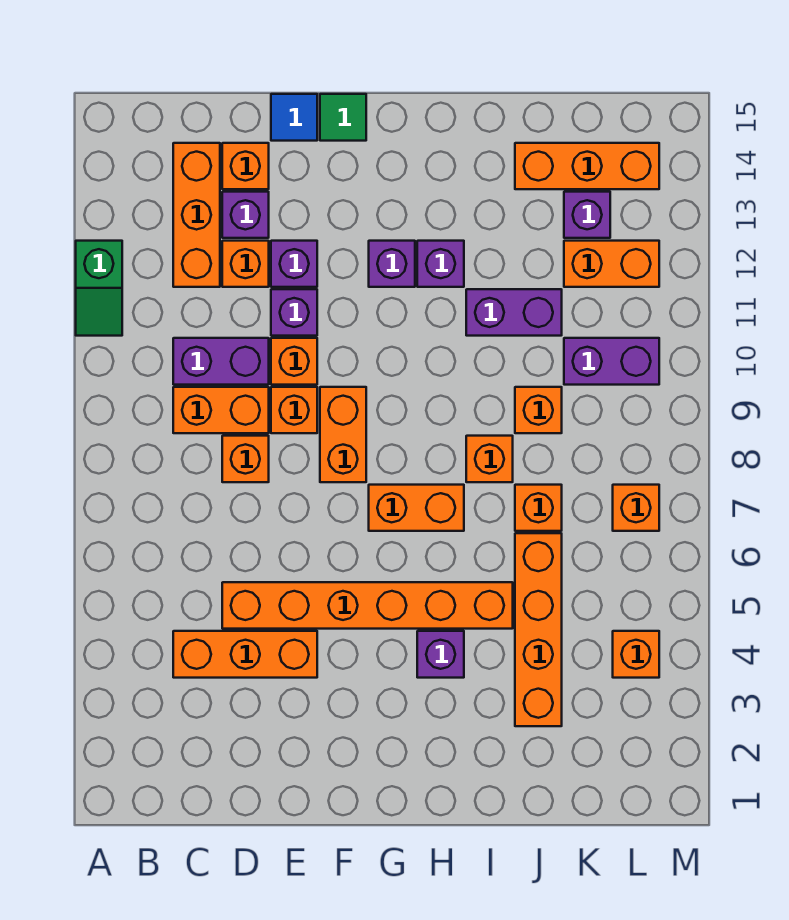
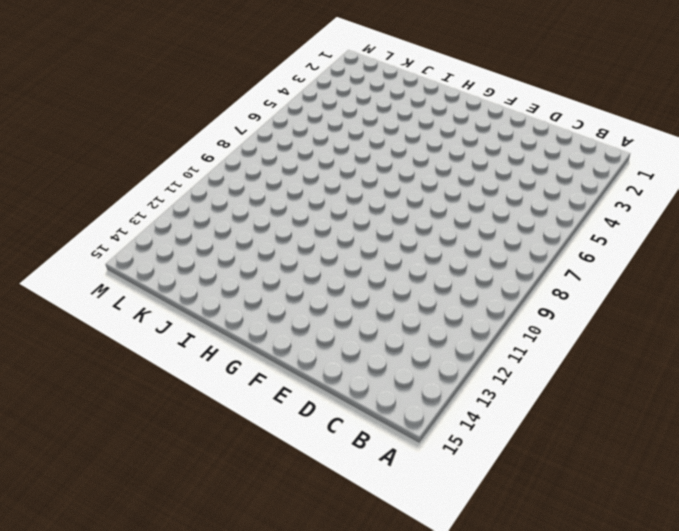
none -> green 1x2 slope [76,241,122,336]
none -> orange 1x3 brick [173,631,317,678]
none -> orange 1x2 brick [173,387,269,433]
none -> purple 1x2 brick [173,338,269,385]

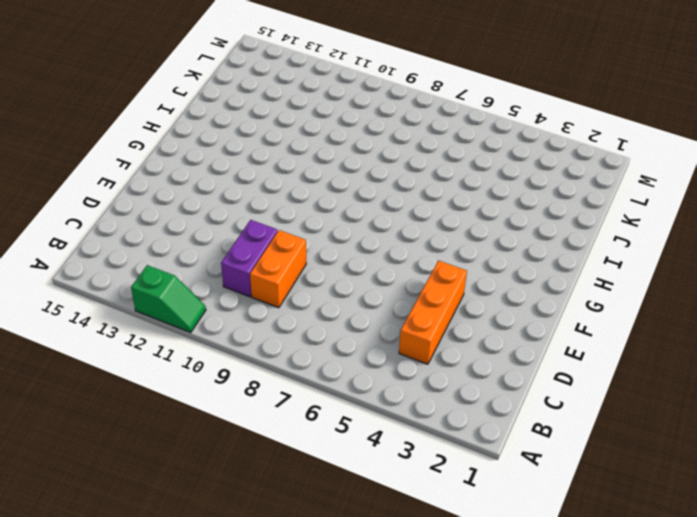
none -> orange 1x3 brick [173,143,220,287]
none -> orange 1x6 brick [222,582,513,629]
none -> orange 1x1 brick [222,436,269,482]
none -> orange 1x1 brick [222,241,269,287]

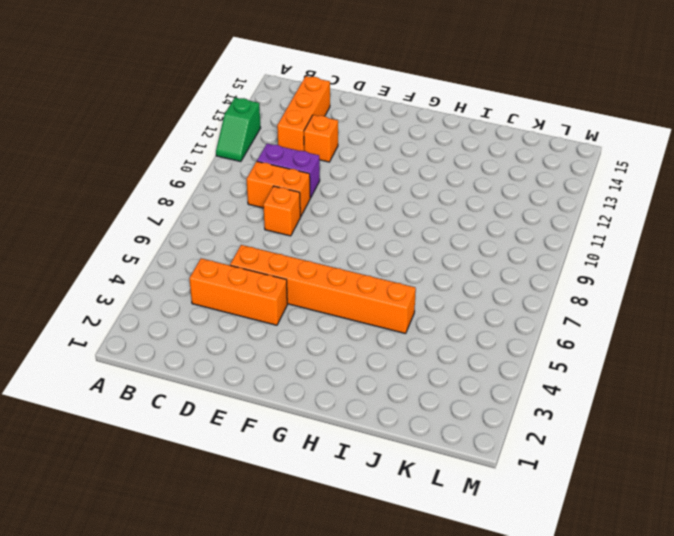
none -> purple 1x1 brick [222,192,269,238]
none -> orange 1x1 brick [222,143,269,189]
none -> orange 1x1 brick [271,387,317,433]
none -> orange 1x1 brick [271,338,317,385]

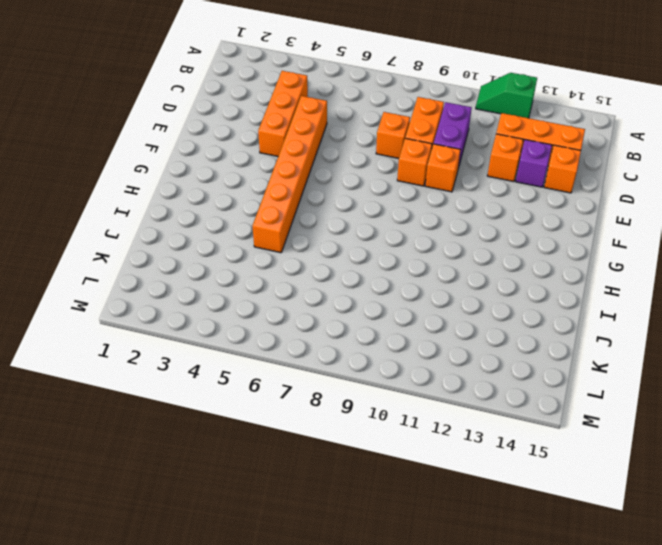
none -> purple 1x1 brick [271,289,317,336]
none -> purple 1x1 brick [271,241,317,287]
none -> blue 1x1 tile [271,94,317,141]
none -> orange 1x2 brick [320,387,366,482]

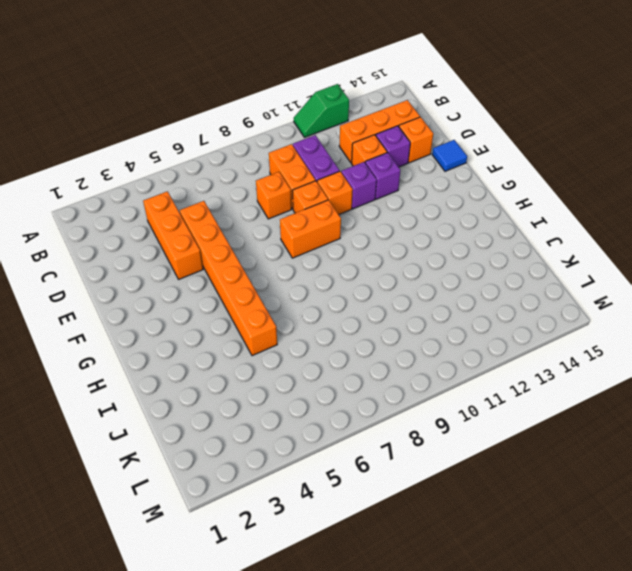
none -> green 1x1 tile [320,94,366,141]
none -> orange 1x2 brick [369,485,464,531]
none -> purple 1x1 brick [369,241,415,287]
none -> purple 1x1 brick [417,631,464,678]

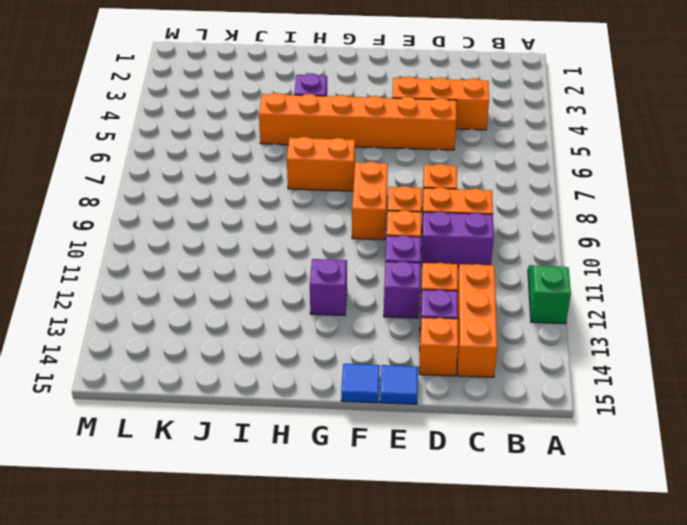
blue 1x1 tile [341,364,380,403] -> green 1x1 tile [320,94,366,141]
none -> purple 1x1 brick [417,241,464,287]
none -> orange 1x1 brick [466,436,513,482]
none -> purple 1x2 brick [466,289,562,336]
none -> orange 1x4 brick [515,533,562,726]

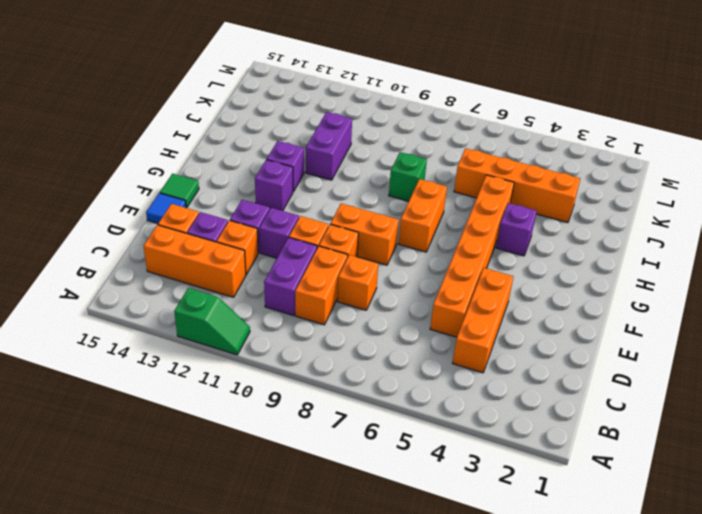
green 1x1 brick [389,152,427,201] -> orange 1x1 brick [466,436,513,482]
none -> orange 1x1 brick [515,485,562,531]
none -> orange 1x1 brick [515,387,562,433]
none -> orange 1x3 brick [515,143,659,189]
none -> purple 1x2 brick [564,338,659,385]

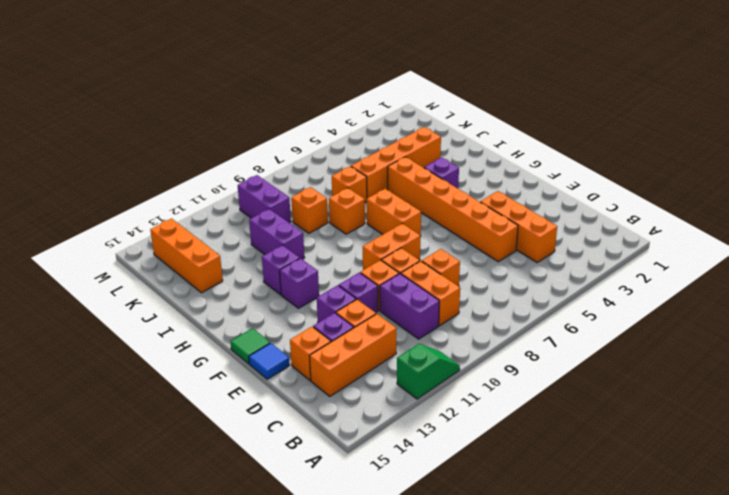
none -> orange 1x2 brick [564,241,659,287]
none -> purple 1x1 brick [564,192,610,238]
none -> orange 1x1 brick [613,631,659,678]
none -> orange 1x1 brick [613,485,659,531]

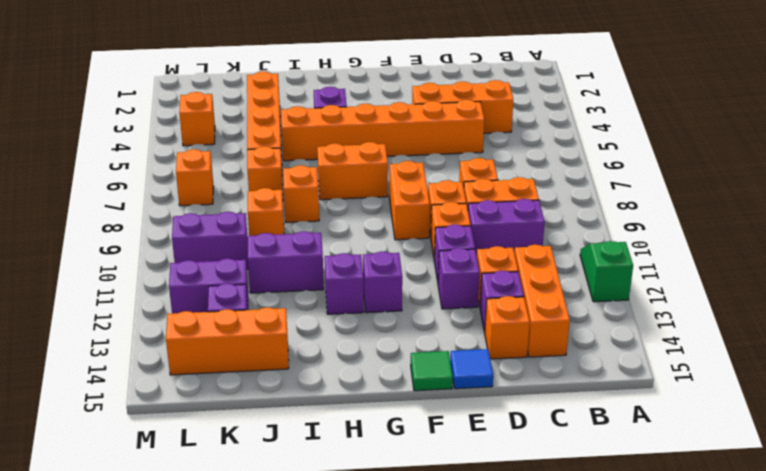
purple 1x2 brick [169,258,248,314] -> orange 1x2 brick [564,241,659,287]

